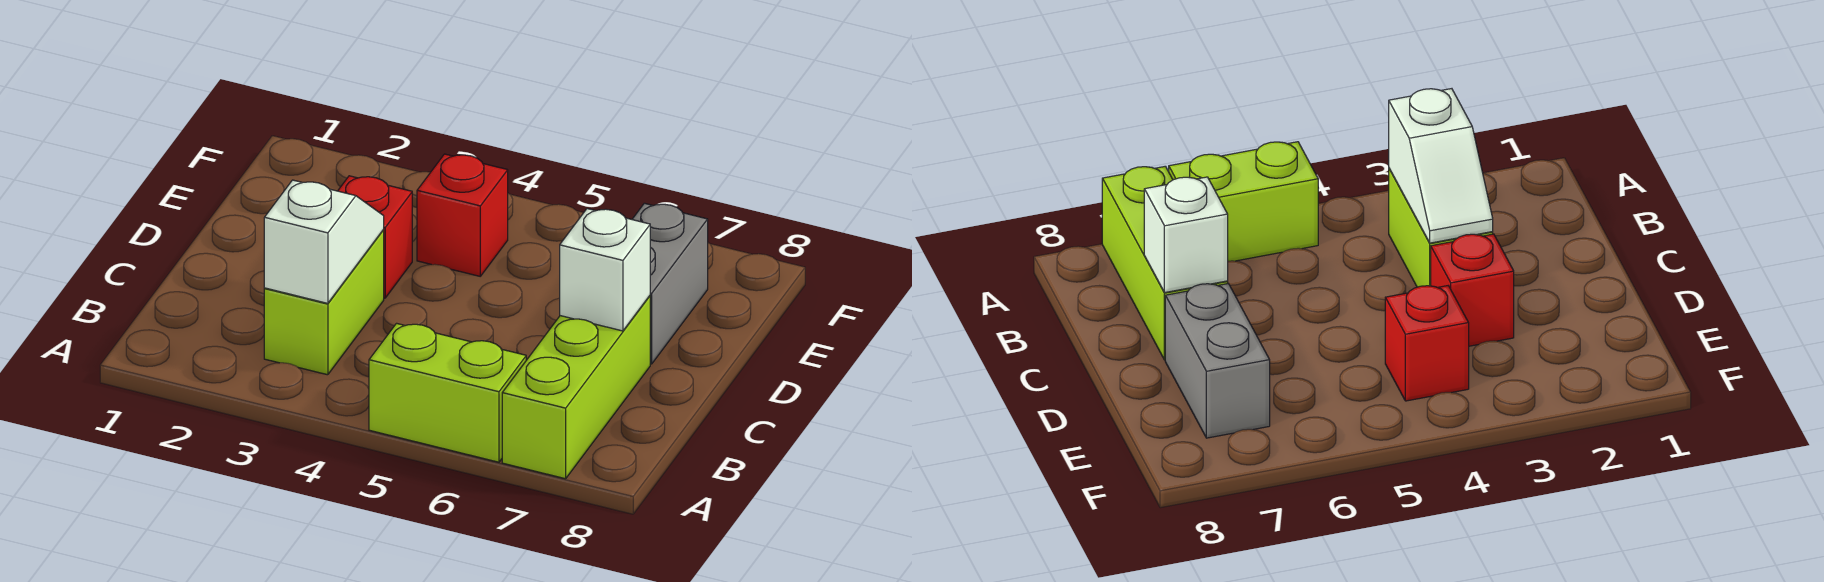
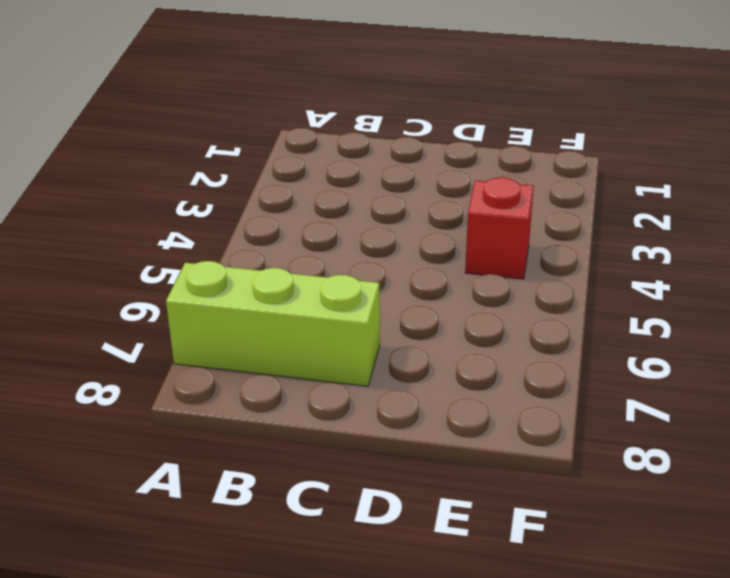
none -> lime 1x2 brick [369,323,526,462]
none -> lime 1x2 brick [264,230,384,375]

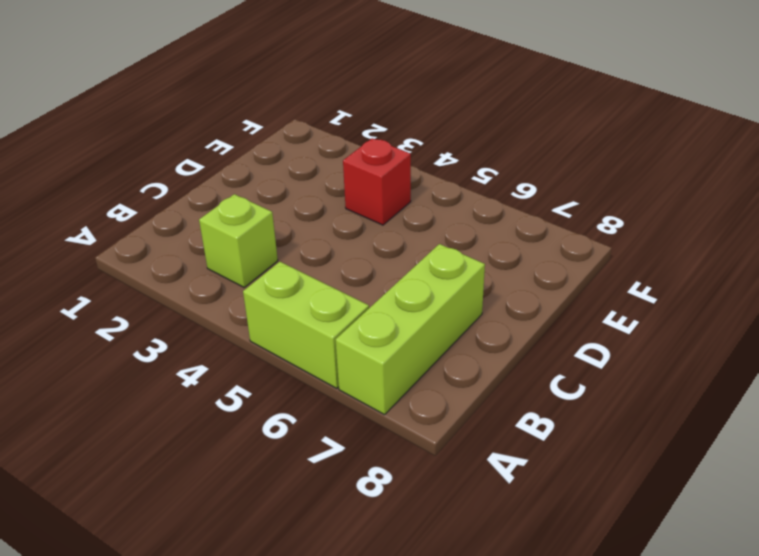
lime 1x1 brick [199,194,278,287] -> lime 1x2 brick [264,230,384,375]
none -> red 1x1 brick [338,176,412,298]
none -> grey 1x2 brick [632,203,708,364]

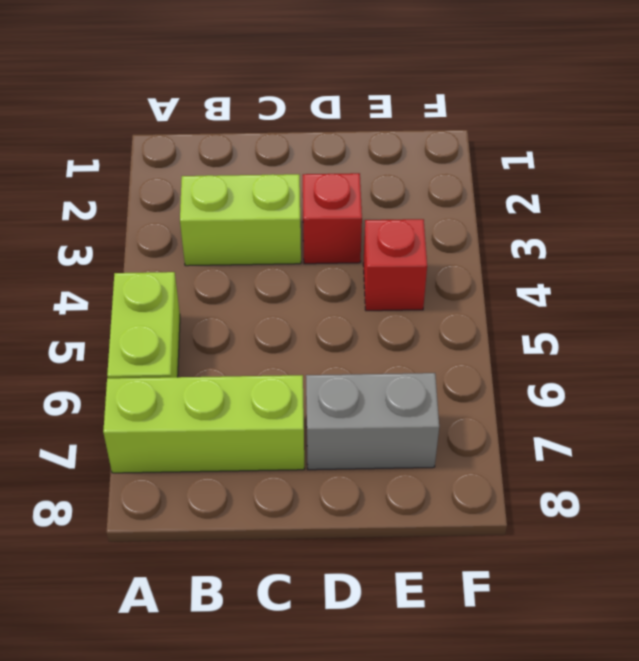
none -> white 1x2 slope [264,180,384,303]
none -> white 1x1 brick [560,209,650,331]

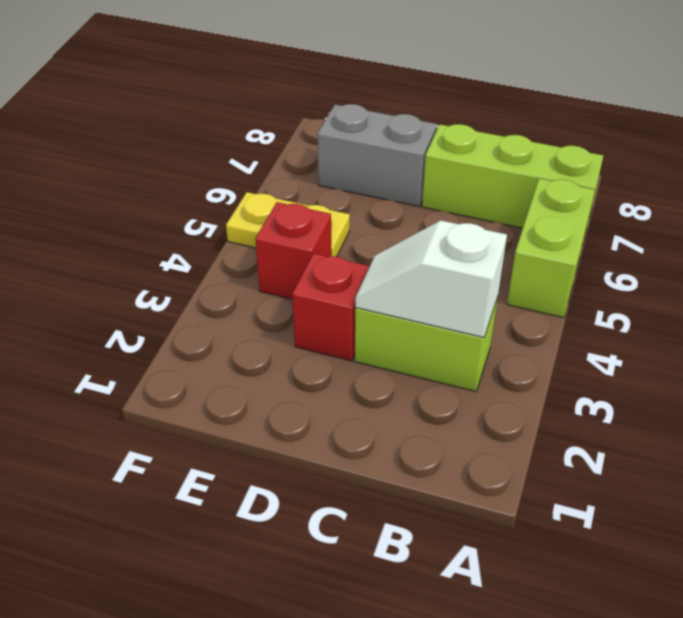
yellow 1x2 plate [226,192,350,257] -> none
none -> white 1x1 brick [560,209,650,331]

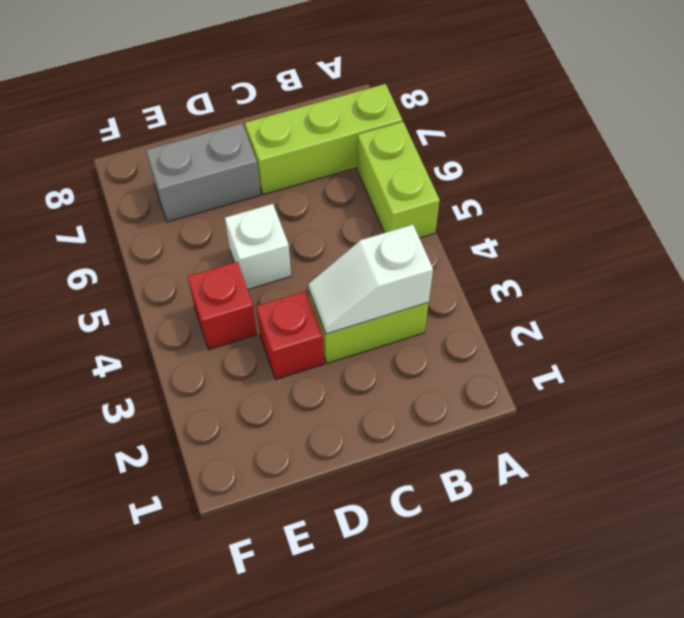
white 1x1 brick [225,204,291,289] -> white 1x1 brick moved to [560,209,650,331]

